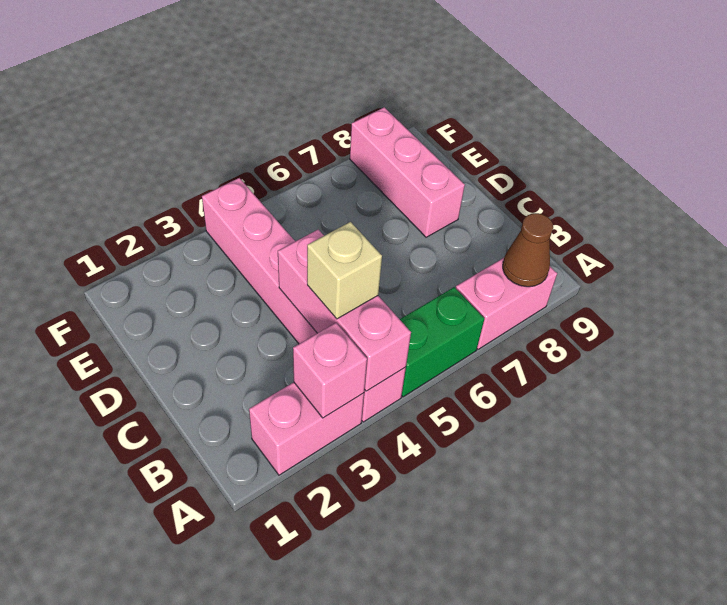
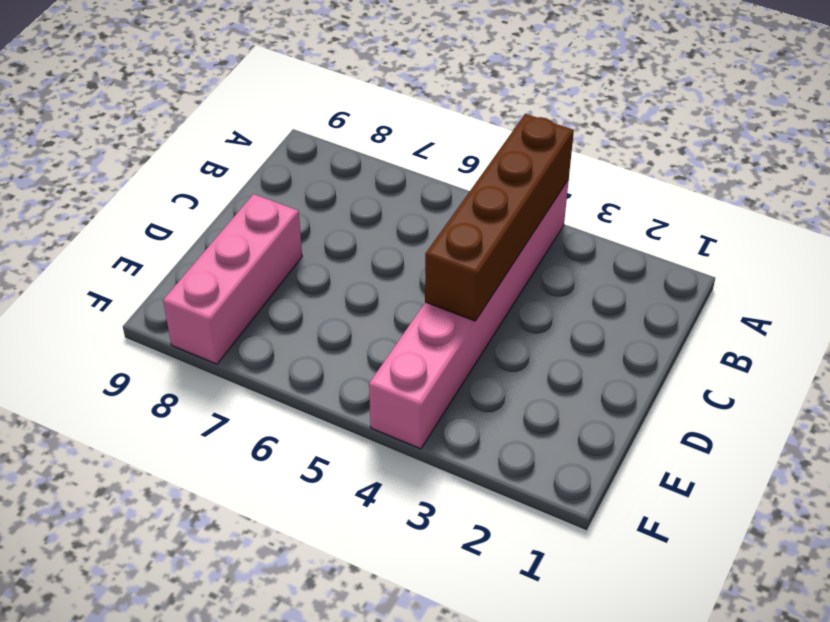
brown 1x4 brick [425,114,574,321] -> pink 1x3 brick [278,230,411,391]
none -> pink 1x2 brick [249,382,364,475]
none -> green 1x2 brick [400,287,484,397]

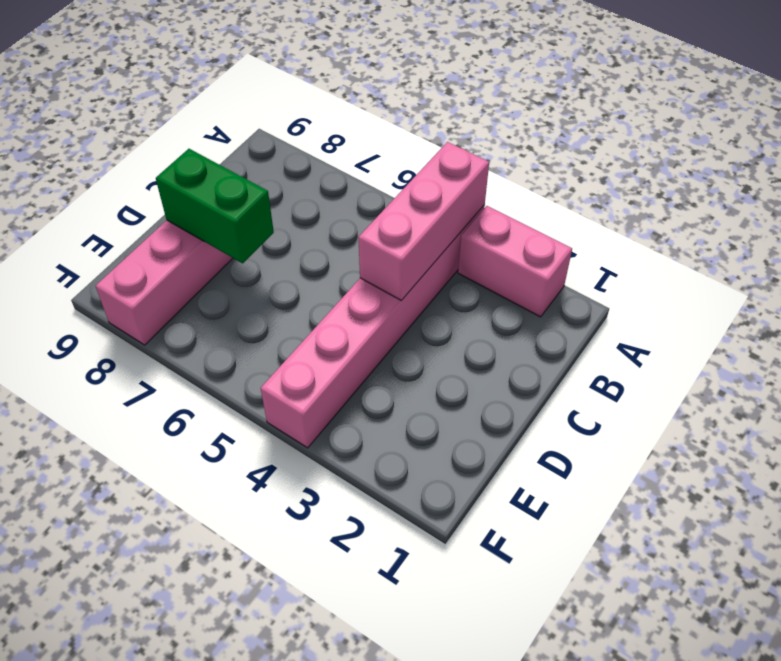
green 1x2 brick [156,149,274,263] -> green 1x2 brick moved to [400,287,484,397]
none -> pink 1x2 brick [456,258,557,349]
none -> pink 1x1 brick [293,323,367,418]

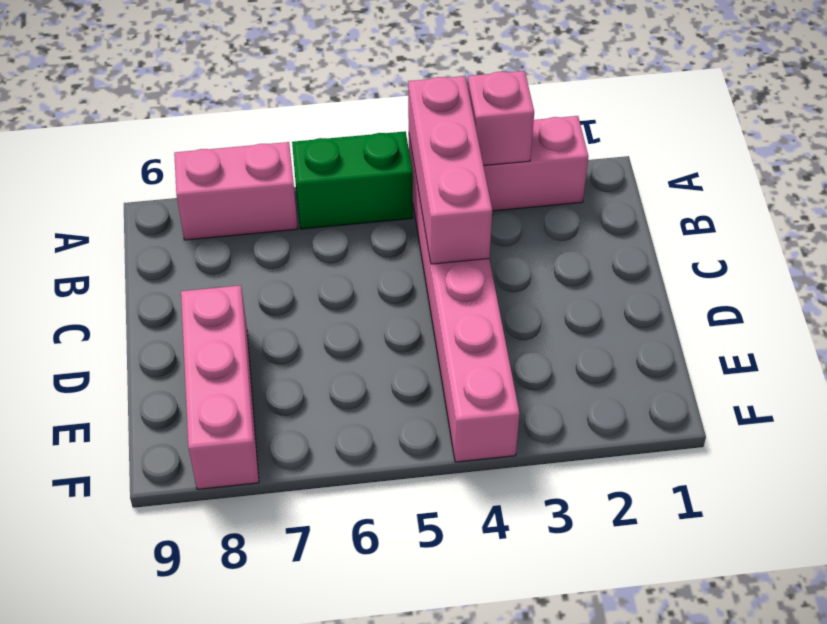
none -> brown 1x1 cone [503,213,553,287]
none -> tan 1x1 brick [307,222,382,319]

